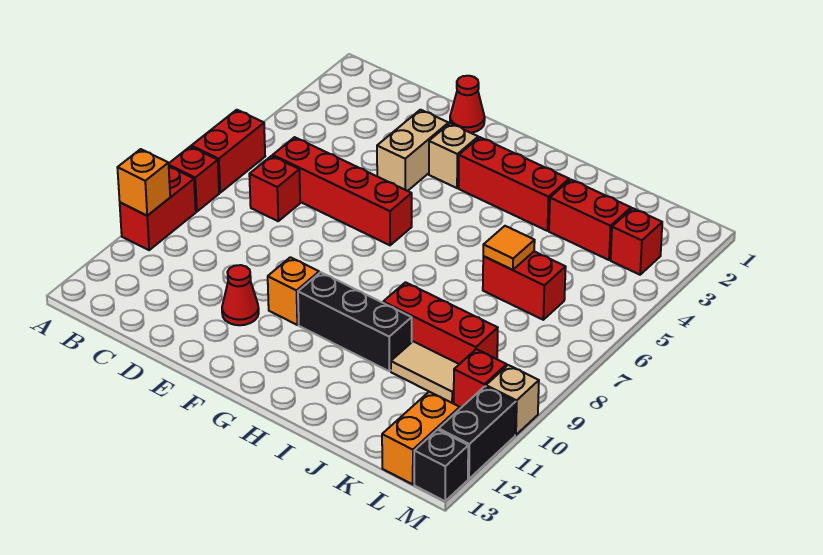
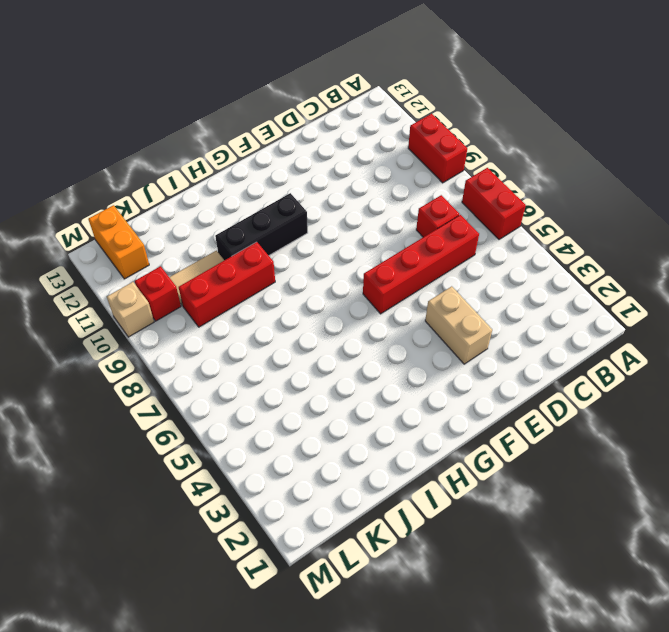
none -> red 1x1 brick [169,147,219,212]
none -> red 1x1 cone [450,76,485,133]
none -> red 1x1 cone [222,265,259,325]

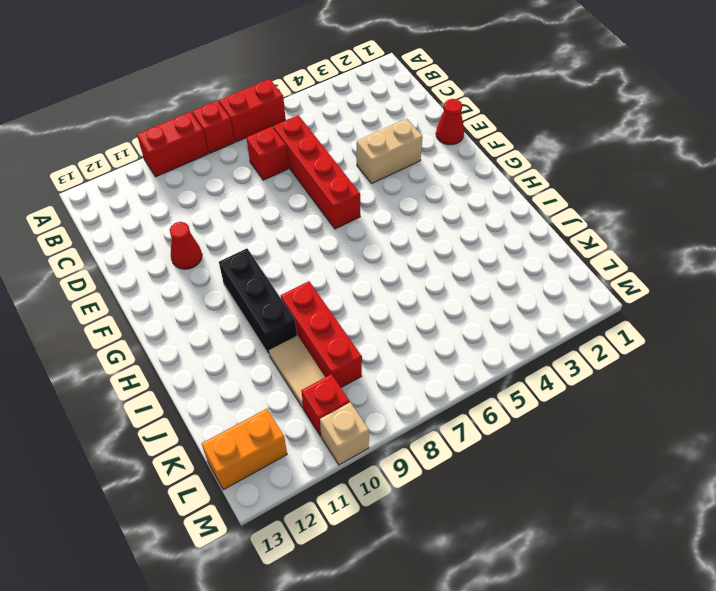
none -> tan 1x1 brick [429,123,478,188]
none -> orange 1x1 brick [268,257,319,325]
none -> red 1x3 brick [459,137,569,231]

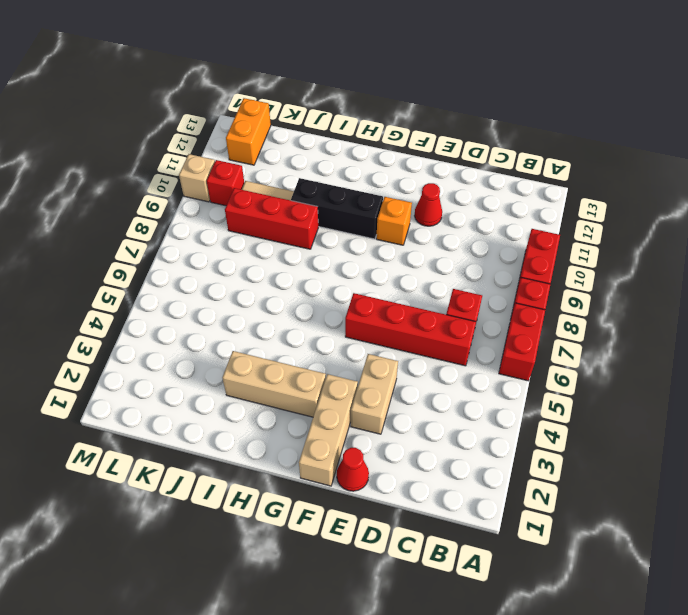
tan 1x3 brick [299,374,358,486] -> tan 1x1 brick [429,123,478,188]
tan 1x3 brick [222,351,326,417] -> red 1x3 brick [459,137,569,231]
none -> red 1x2 brick [549,179,631,260]
none -> red 1x2 brick [483,252,566,320]
none -> red 1x1 brick [611,208,662,275]

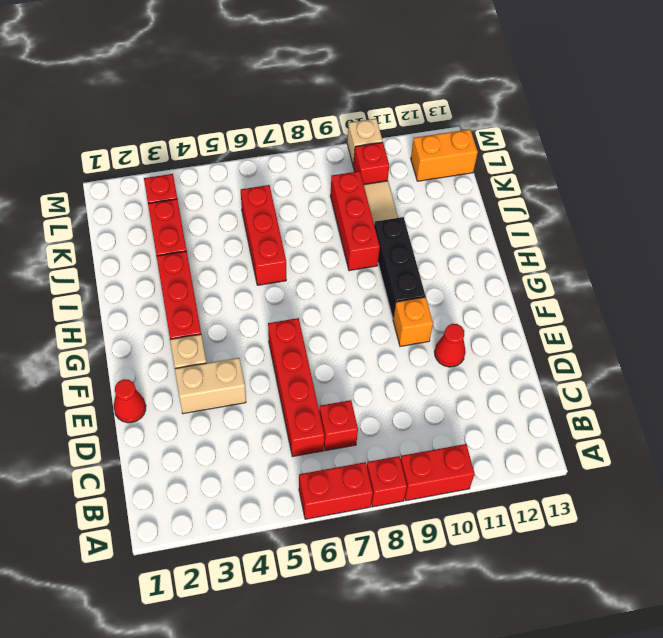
red 1x3 brick [241,185,286,285] -> red 1x2 brick [483,252,566,320]
none -> black 1x2 brick [439,386,516,479]
none -> black 1x1 brick [414,430,468,501]
none -> orange 1x1 brick [117,149,170,216]

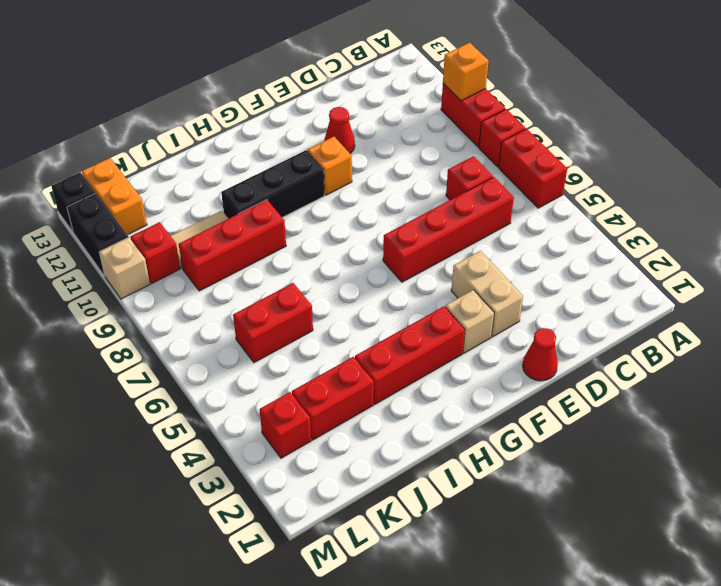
none -> orange 1x1 tile [483,226,535,270]

